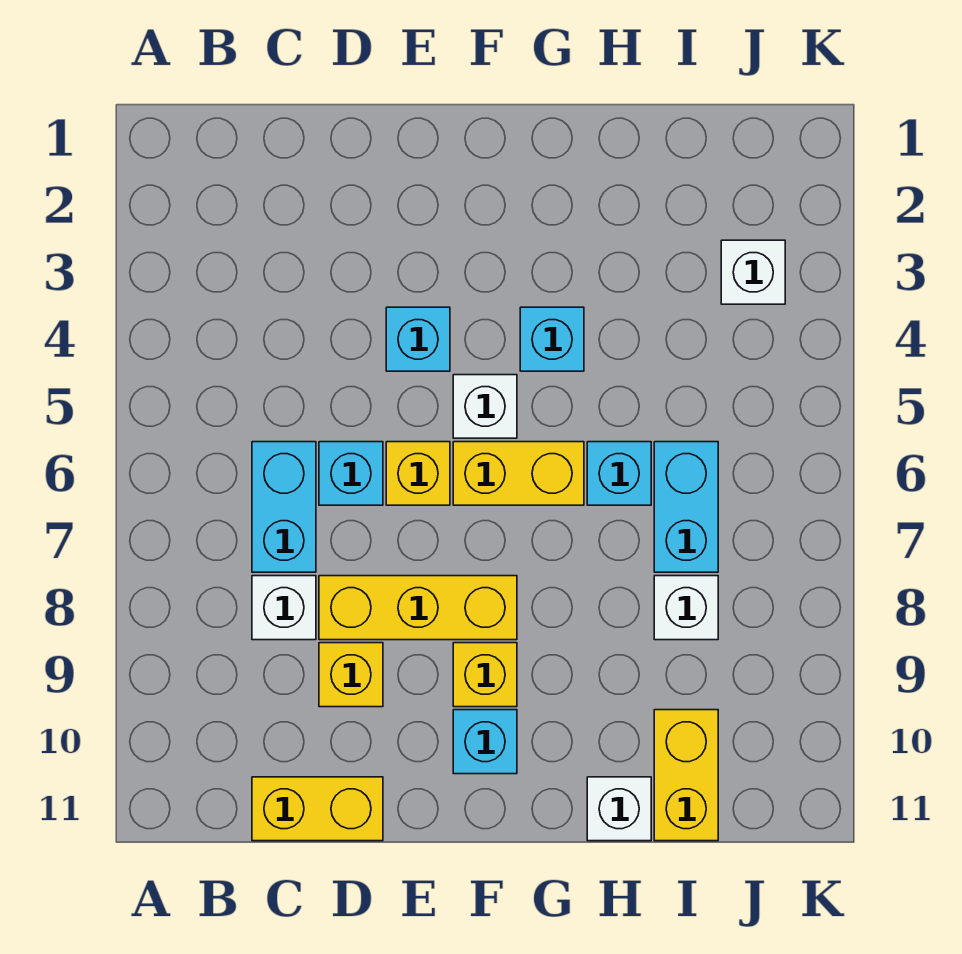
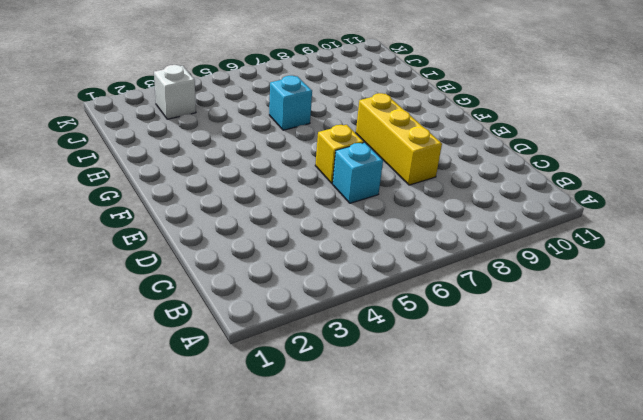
none -> cyan 1x2 brick [252,442,316,572]
none -> white 1x1 brick [252,576,316,640]
none -> yellow 1x2 brick [252,777,383,841]

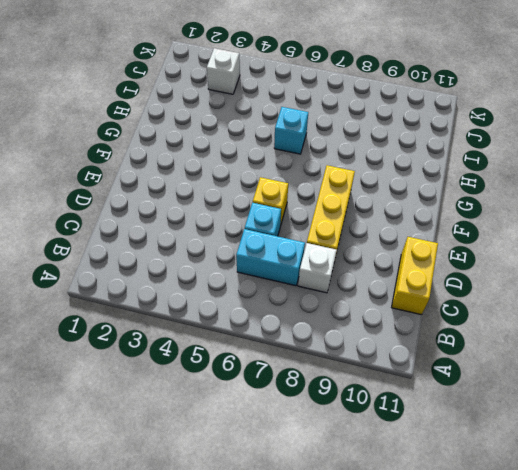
none -> yellow 1x1 brick [319,643,383,707]
none -> cyan 1x1 brick [386,307,450,371]
none -> white 1x1 brick [453,375,517,438]

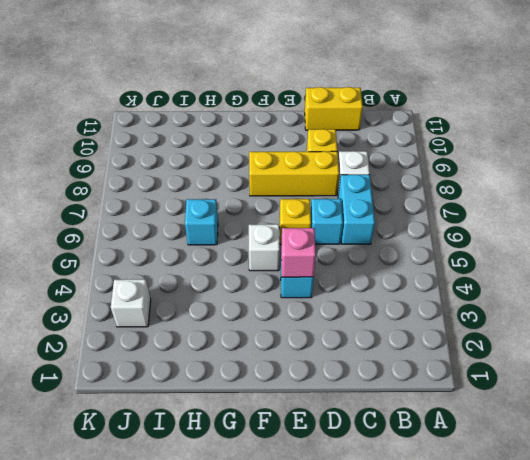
pink 1x1 brick [281,228,316,277] -> none
none -> yellow 1x2 brick [453,442,584,505]
none -> yellow 1x1 brick [453,643,517,707]
none -> cyan 1x1 brick [453,710,517,774]

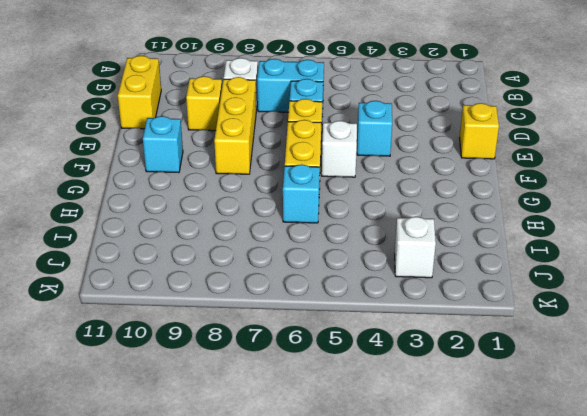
yellow 1x1 brick [460,103,499,159] -> yellow 1x1 brick moved to [453,643,517,707]
none -> cyan 1x1 brick [520,307,584,371]
none -> white 1x1 brick [587,777,651,841]
none -> cyan 1x2 brick [654,442,718,572]

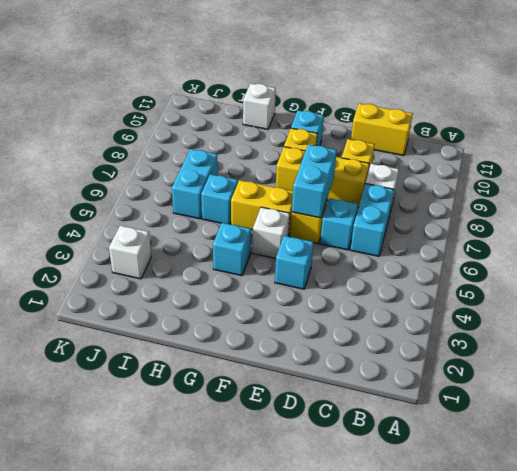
cyan 1x2 brick [292,145,337,218] -> none
none -> white 1x1 brick [654,576,718,640]
none -> yellow 1x2 brick [654,710,718,841]

